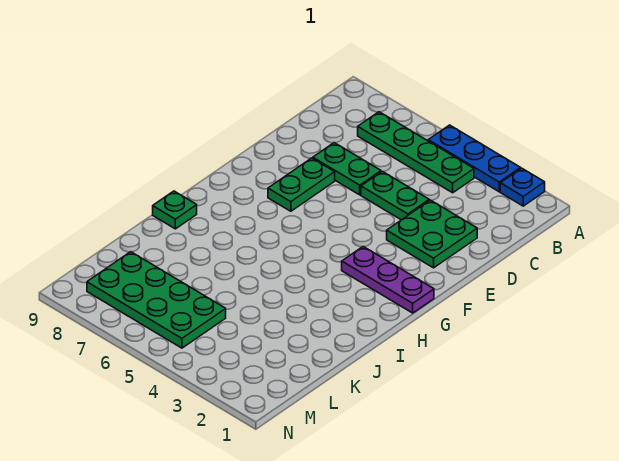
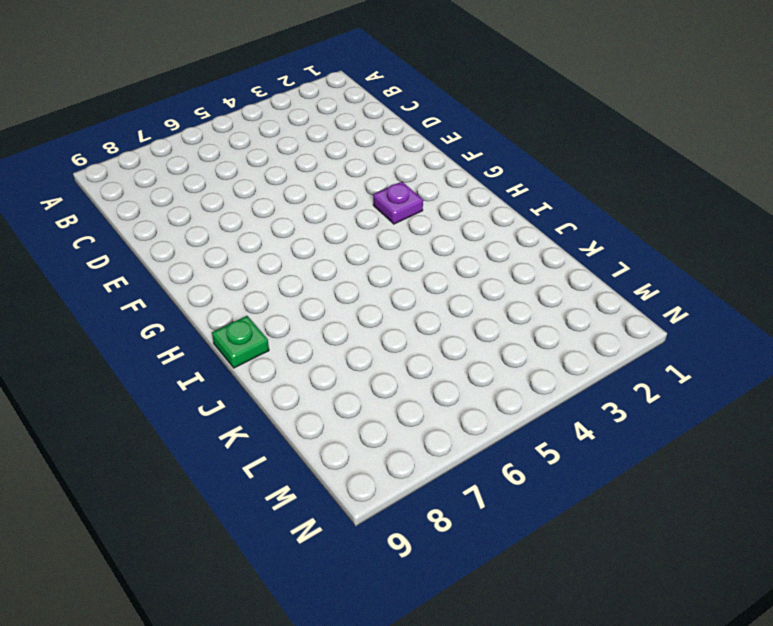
purple 1x1 plate [373,182,423,224] -> purple 1x3 plate [342,247,434,313]
none -> blue 1x1 plate [500,168,545,206]
none -> blue 1x3 plate [428,125,521,192]

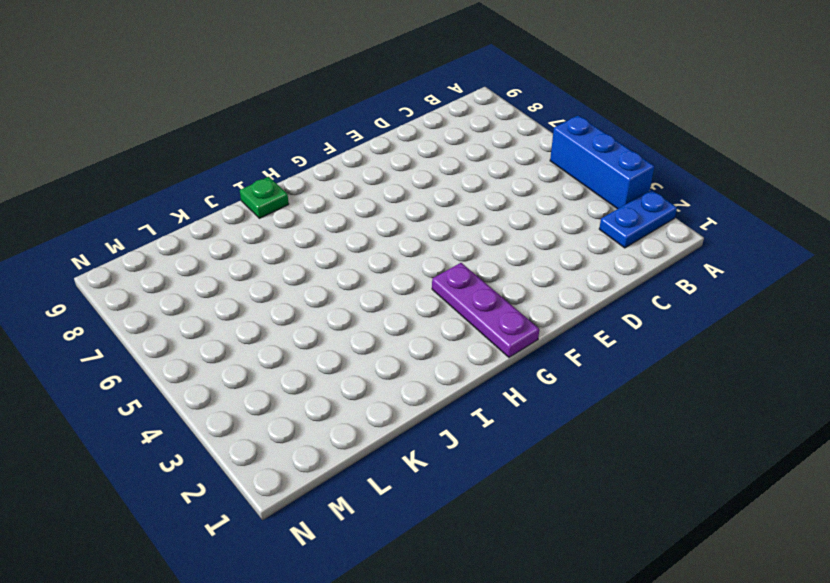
blue 1x2 plate [599,190,677,248] -> blue 1x1 plate [500,168,545,206]
blue 1x3 brick [550,115,655,209] -> blue 1x3 plate [428,125,521,192]
none -> green 1x4 plate [358,112,474,193]
none -> green 2x2 plate [387,200,477,268]

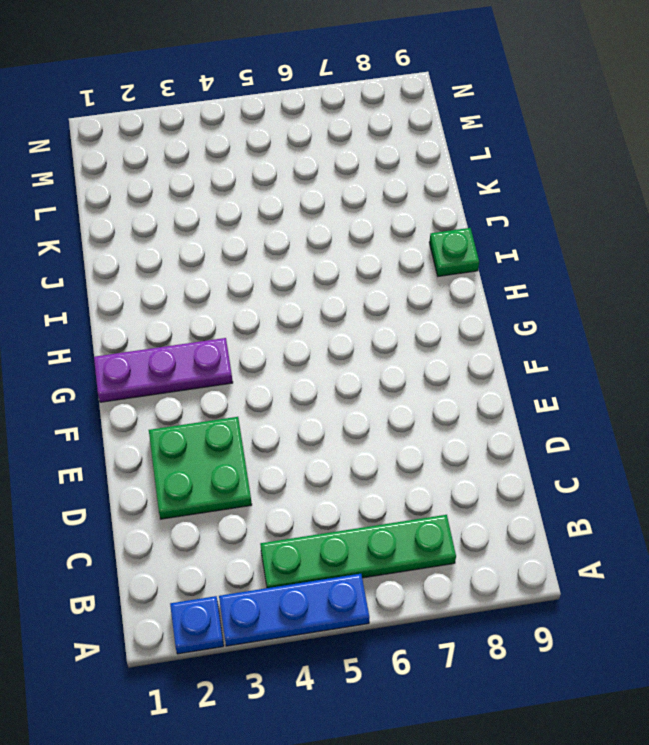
none -> green 1x2 plate [361,171,429,220]
none -> green 1x2 plate [313,143,381,195]

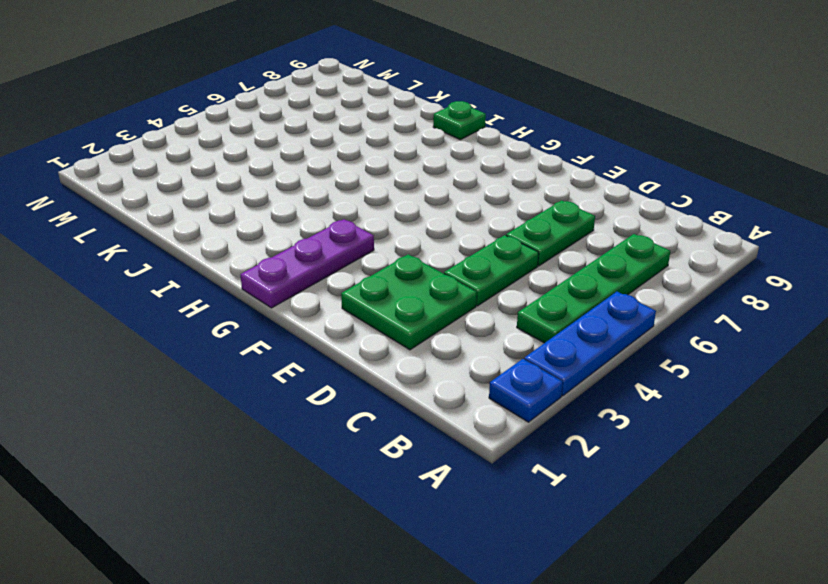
none -> green 1x2 plate [268,158,335,211]
none -> green 2x4 plate [87,252,226,348]

